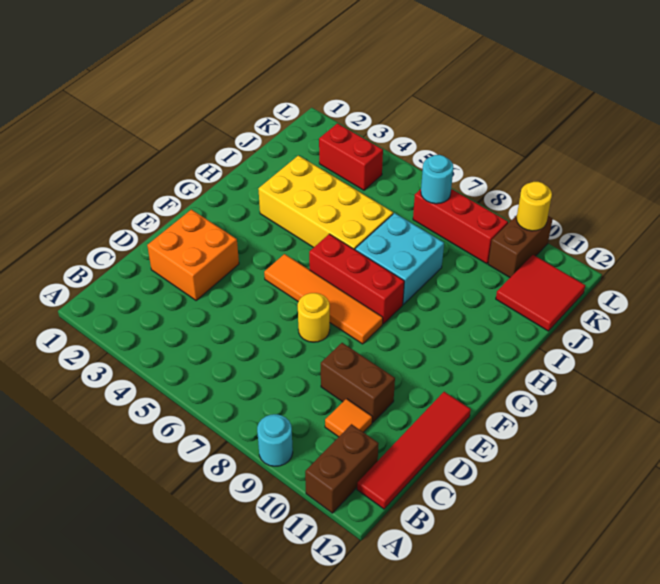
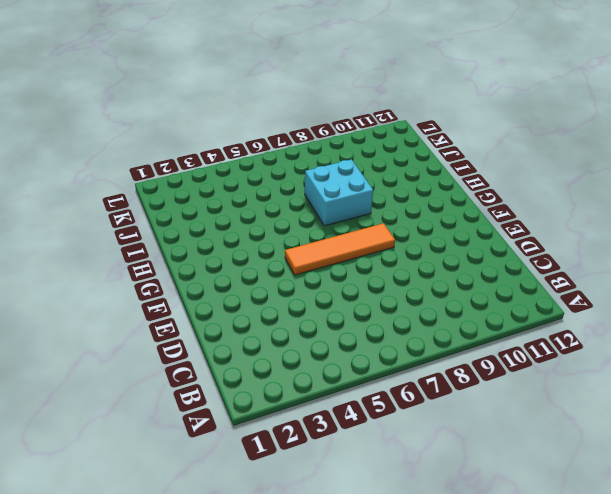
none -> cyan 1x1 round brick [257,414,293,466]
none -> brown 1x2 brick [305,424,379,513]
none -> red 1x4 tile [357,392,471,509]

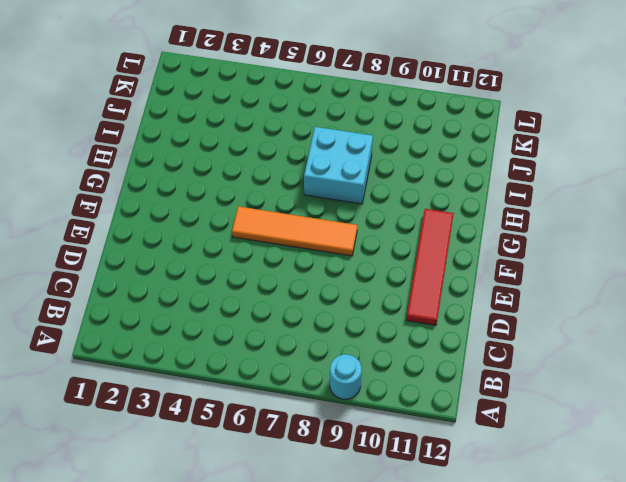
red 1x4 tile [406,209,454,325] -> red 1x4 tile moved to [357,392,471,509]
none -> brown 1x2 brick [305,424,379,513]
none -> orange 1x1 tile [325,399,372,437]
none -> orange 2x2 brick [147,210,239,301]

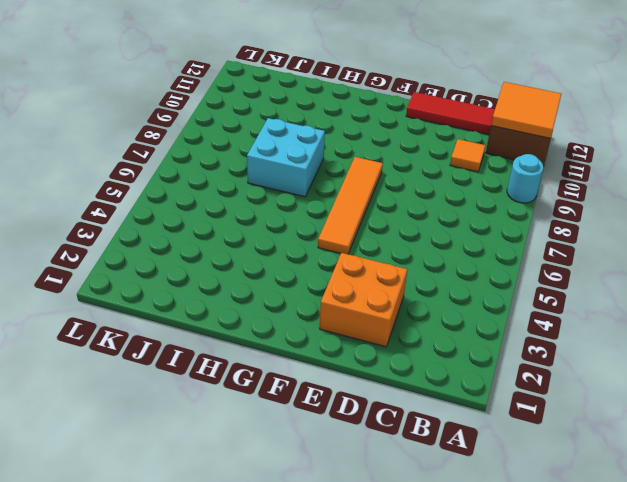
orange 2x2 tile [491,82,561,138] -> none
none -> brown 1x2 brick [321,343,395,422]
none -> yellow 1x1 round brick [298,293,330,342]
none -> red 1x3 brick [309,234,404,324]

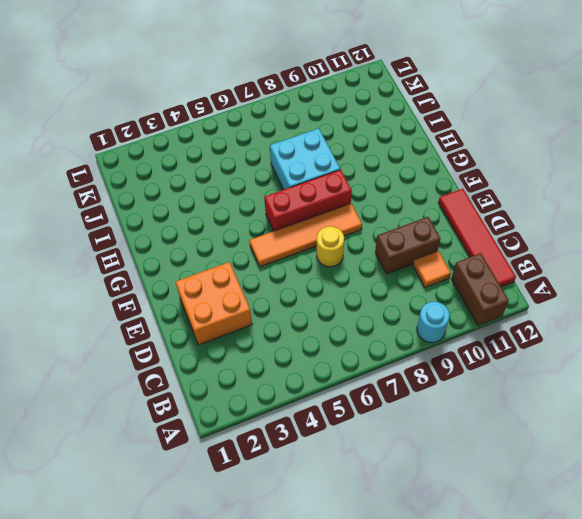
none -> yellow 2x4 brick [258,156,393,250]
none -> red 2x2 tile [496,255,585,331]
none -> red 1x2 brick [319,123,383,190]

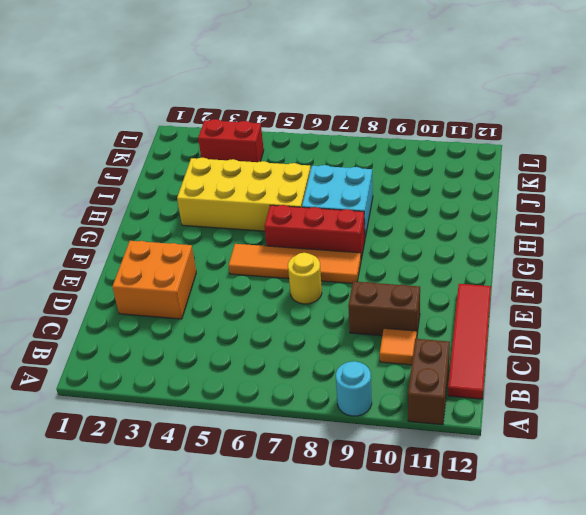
none -> red 2x2 tile [496,255,585,331]
none -> red 1x3 brick [413,189,508,264]
none -> brown 1x2 brick [488,215,553,277]

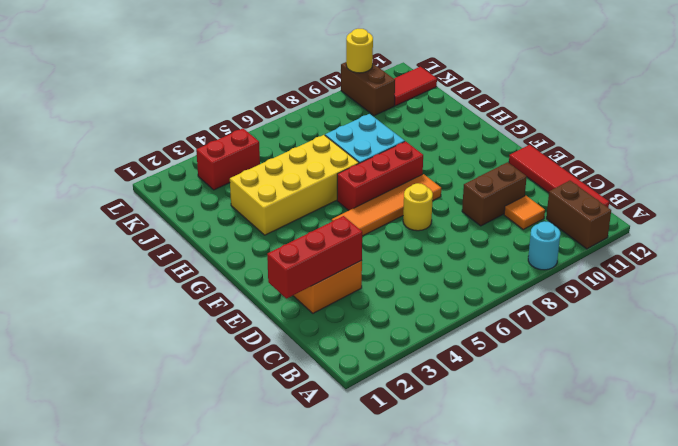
red 1x3 brick [267,216,362,299] -> red 1x3 brick moved to [413,189,508,264]
red 1x2 tile [394,67,437,106] -> red 2x2 tile [496,255,585,331]
none -> cyan 1x1 round brick [421,155,453,204]

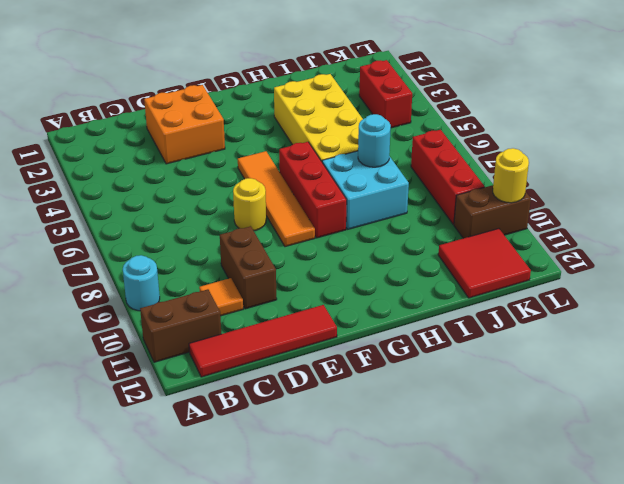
cyan 1x1 round brick [358,114,391,167] -> cyan 1x1 round brick moved to [421,155,453,204]

